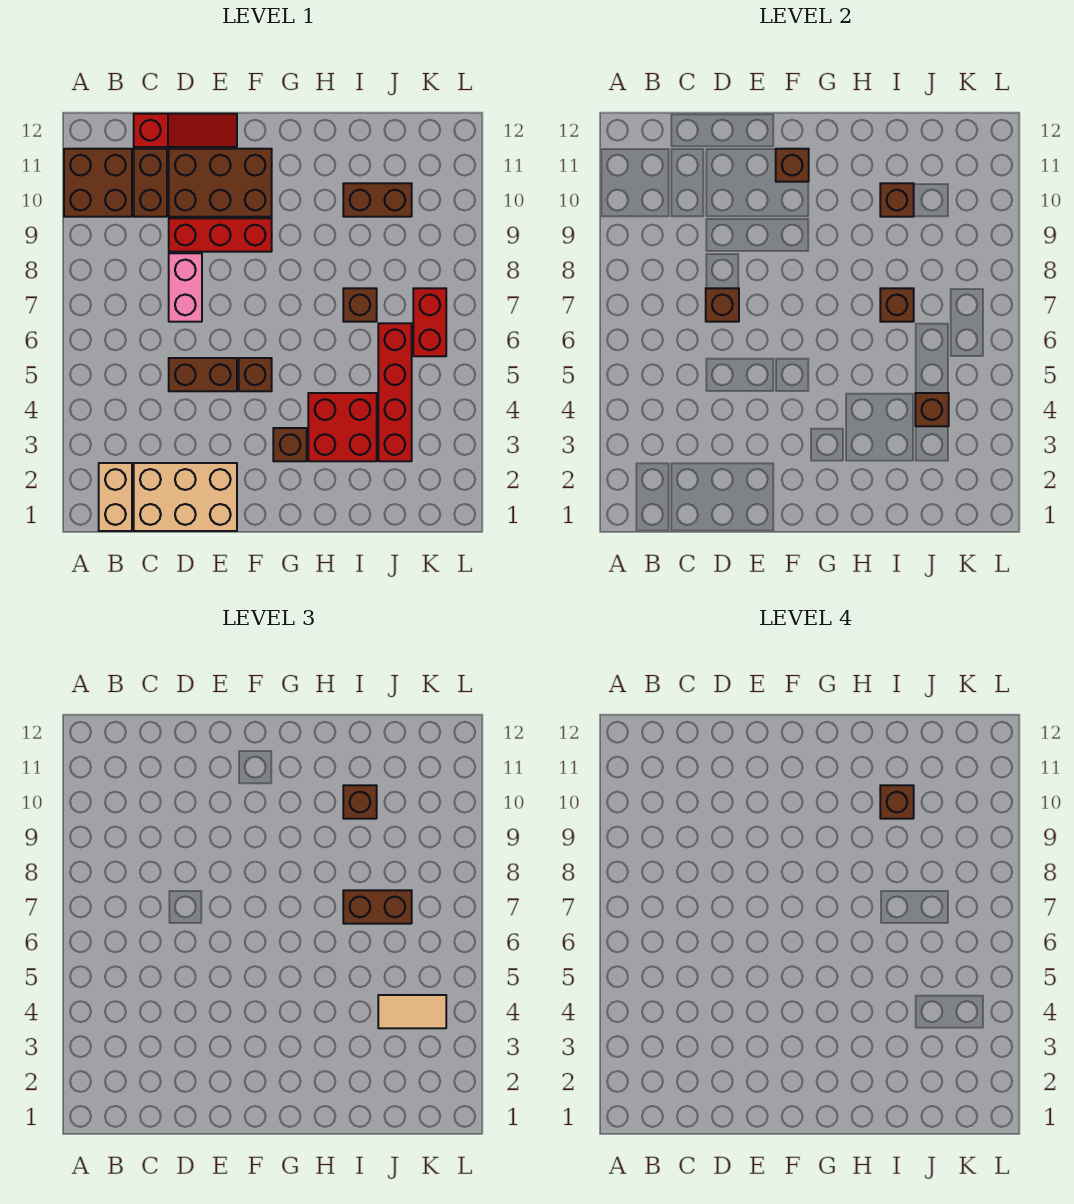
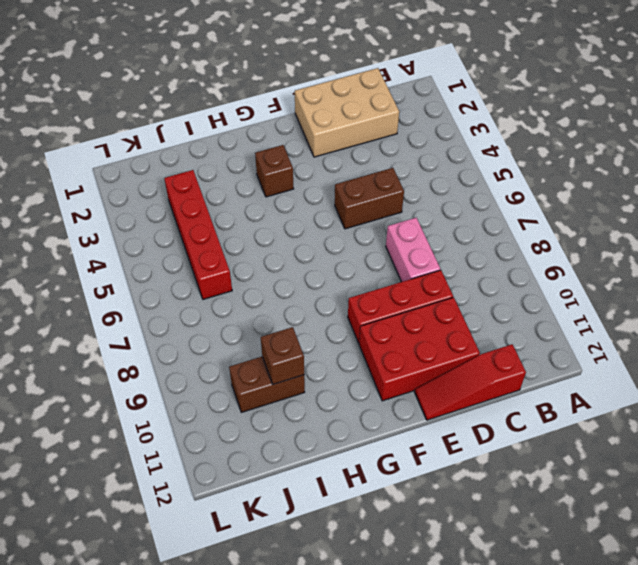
red 2x3 brick [359,297,480,401] -> brown 2x3 brick [169,149,272,217]
none -> brown 2x2 brick [64,149,132,217]
none -> tan 1x2 brick [99,463,132,531]
none -> brown 1x2 brick [134,149,167,217]

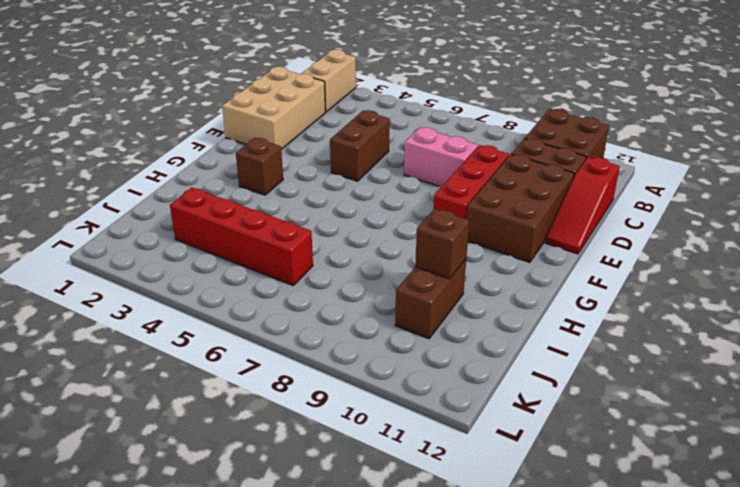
tan 1x2 brick [301,49,356,112] -> tan 1x2 brick turned to [99,463,132,531]
none -> brown 1x1 brick [239,358,272,391]
none -> red 2x2 brick [308,393,377,461]
none -> brown 1x1 brick [343,288,377,322]

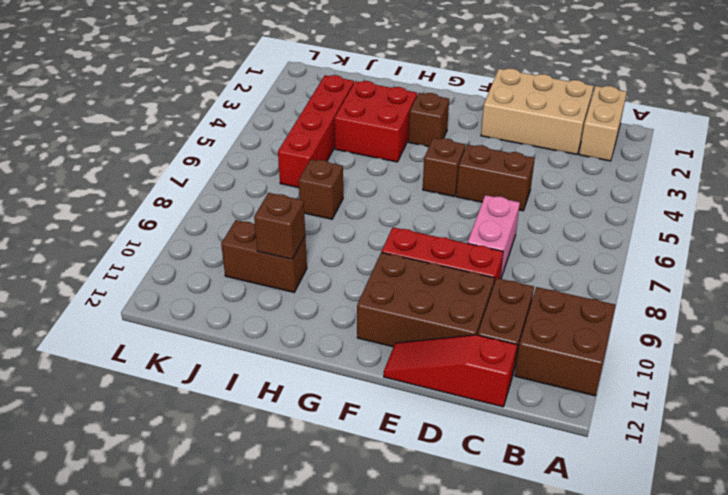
none -> red 1x2 brick [413,288,446,356]
none -> brown 1x1 brick [706,288,739,322]
none -> brown 1x1 brick [776,149,809,182]

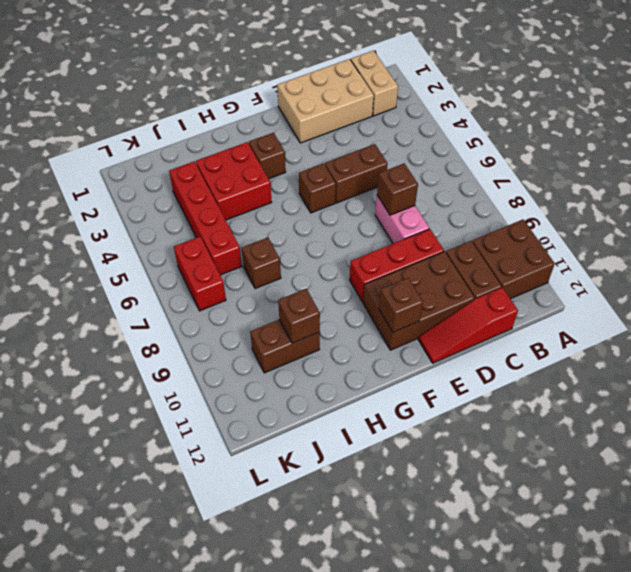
none -> brown 1x1 brick [880,288,914,322]
none -> brown 1x1 brick [915,393,949,426]
none -> brown 1x2 brick [343,890,412,924]

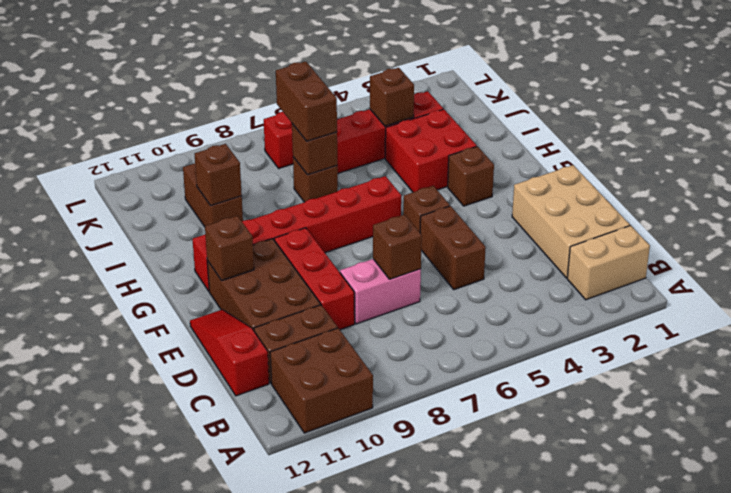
red 1x6 brick [193,176,401,291] -> none
none -> brown 1x1 brick [343,785,377,819]
none -> tan 1x2 tile [378,995,446,1028]
none -> brown 1x1 brick [880,785,914,819]

